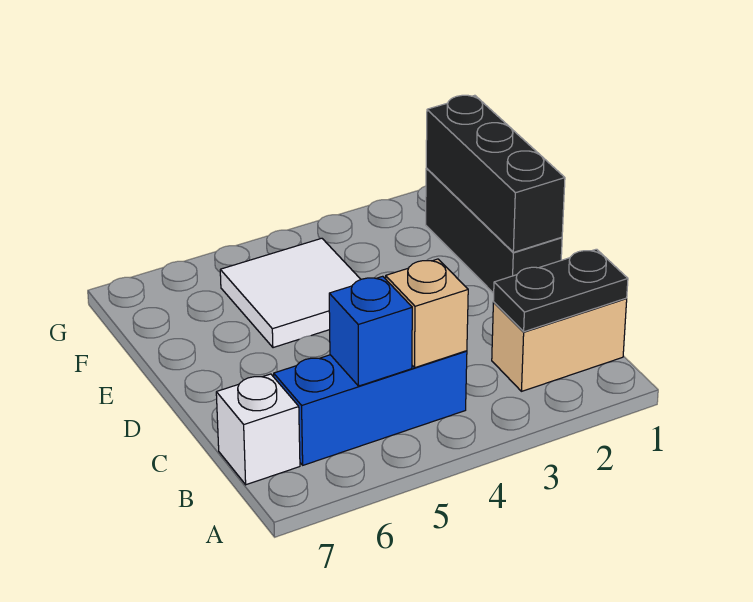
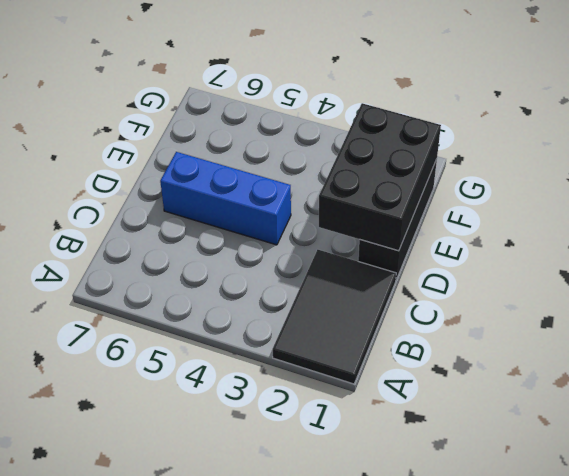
black 2x3 tile [273,250,396,384] -> tan 1x2 brick [492,298,627,391]
black 2x3 brick [319,103,441,251] -> black 1x3 brick [426,95,565,252]
blue 1x3 brick [160,152,291,245] -> blue 1x3 brick moved to [274,351,467,465]
none -> white 1x1 brick [216,374,300,485]
none -> white 2x2 tile [220,238,361,348]

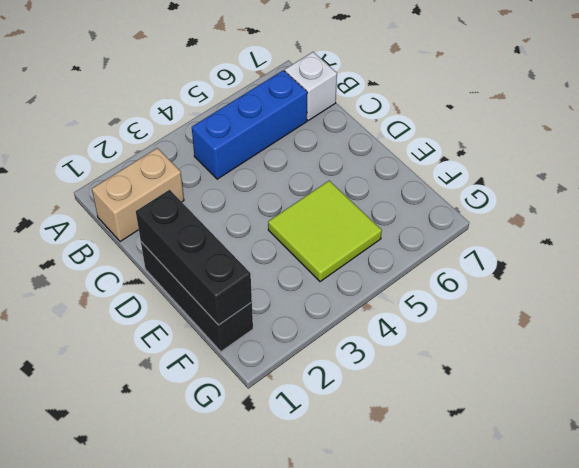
lime 2x2 tile [268,181,382,282] -> white 2x2 tile [220,238,361,348]
none -> black 1x2 plate [493,249,628,332]
none -> tan 1x1 brick [386,259,468,368]

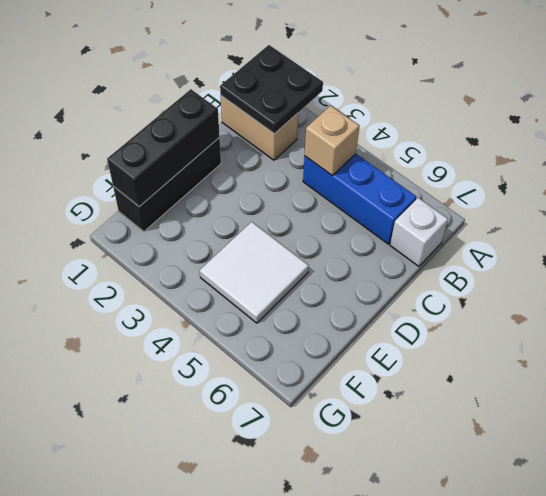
black 2x2 plate [220,45,323,134] -> black 1x2 plate [493,249,628,332]
none -> blue 1x1 brick [329,276,412,386]

